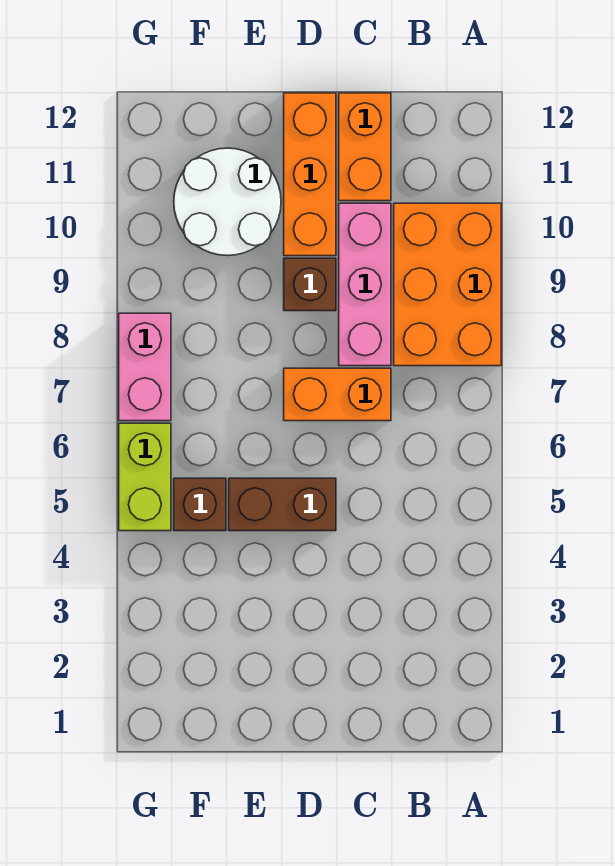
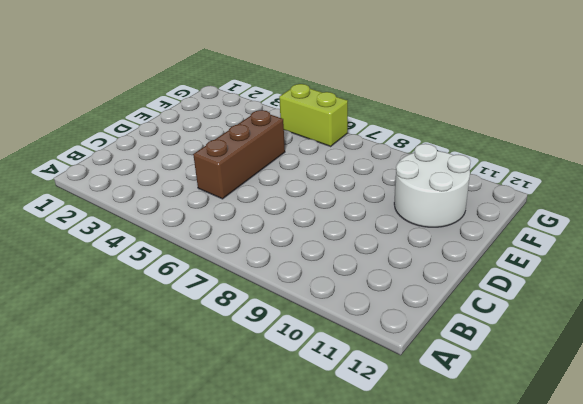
brown 1x3 brick [193,110,285,199] -> brown 1x2 brick [229,478,336,531]
none -> orange 2x3 brick [394,203,501,366]
none -> orange 1x2 brick [284,368,391,421]

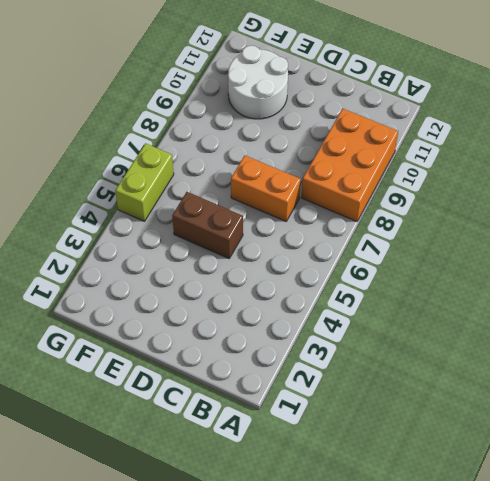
none -> pink 1x3 brick [339,203,391,366]
none -> orange 1x2 brick [339,93,391,201]

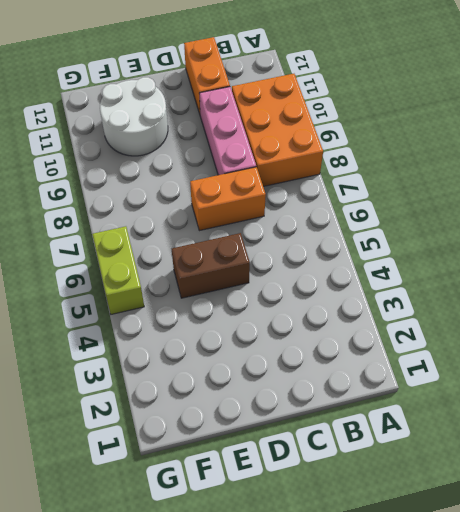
none -> brown 1x1 brick [284,258,336,311]
none -> orange 1x3 brick [284,93,336,256]

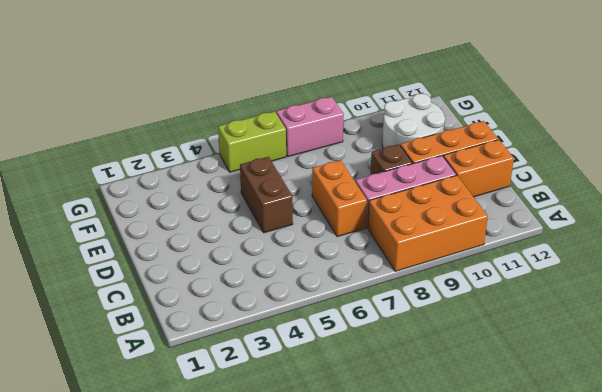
none -> brown 1x1 brick [174,478,226,531]

